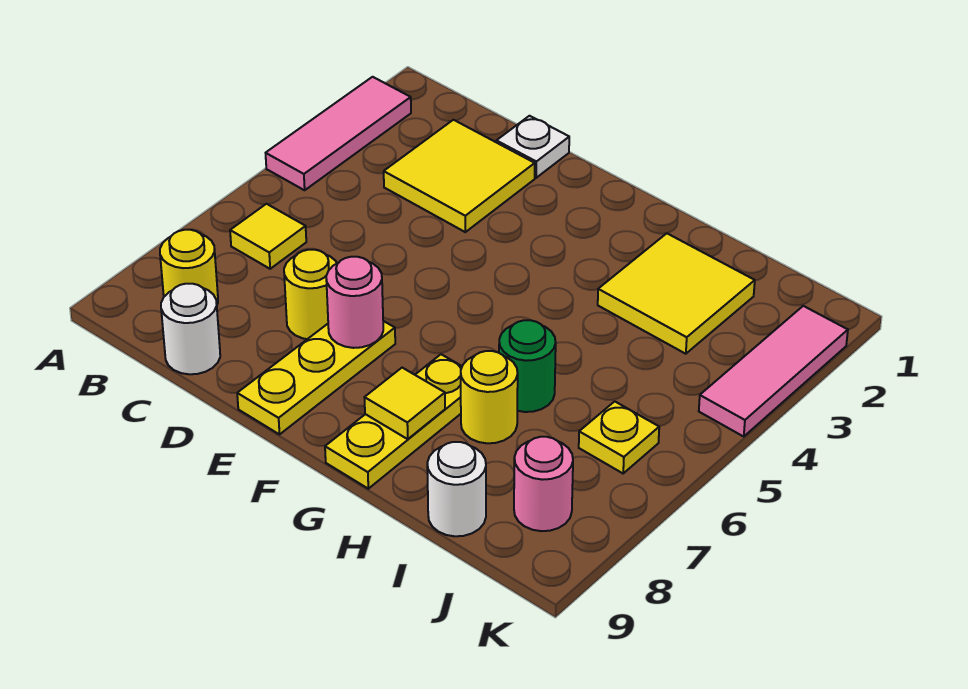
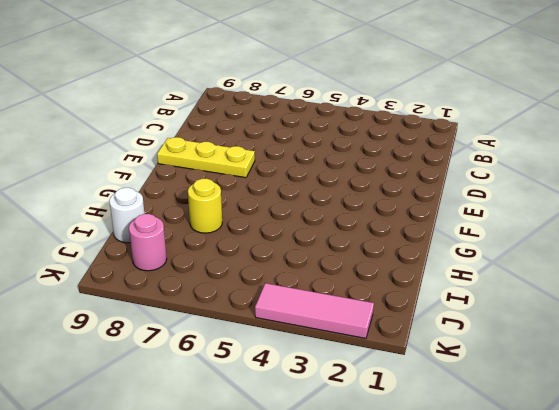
none -> pink 1x3 tile [266,77,411,190]
none -> yellow 1x1 tile [230,204,306,269]
none -> yellow 1x1 round brick [160,230,218,304]

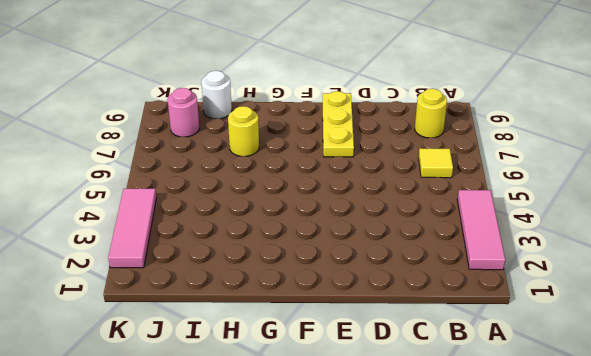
none -> yellow 2x2 tile [384,120,535,232]
none -> white 1x1 round brick [161,284,220,374]
none -> white 1x1 plate [496,116,569,178]

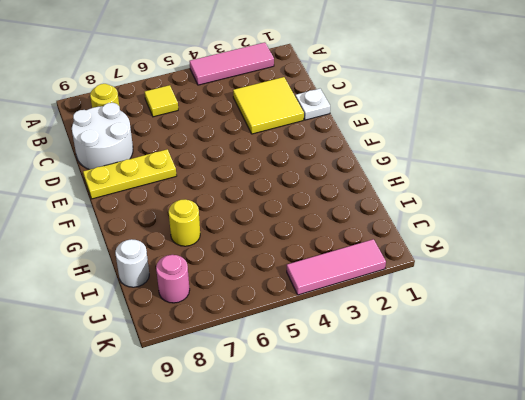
white 2x2 round brick [72,103,133,170] -> white 1x1 round brick [161,284,220,374]
none -> yellow 1x1 round brick [284,250,337,339]
none -> yellow 1x3 plate [325,354,462,489]
none -> yellow 2x2 tile [598,233,755,354]

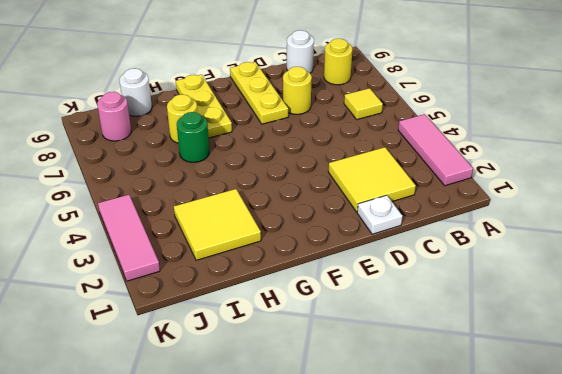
none -> yellow 1x1 plate [579,401,659,473]
none -> pink 1x1 round brick [326,257,383,348]
none -> yellow 1x1 tile [364,368,445,439]

